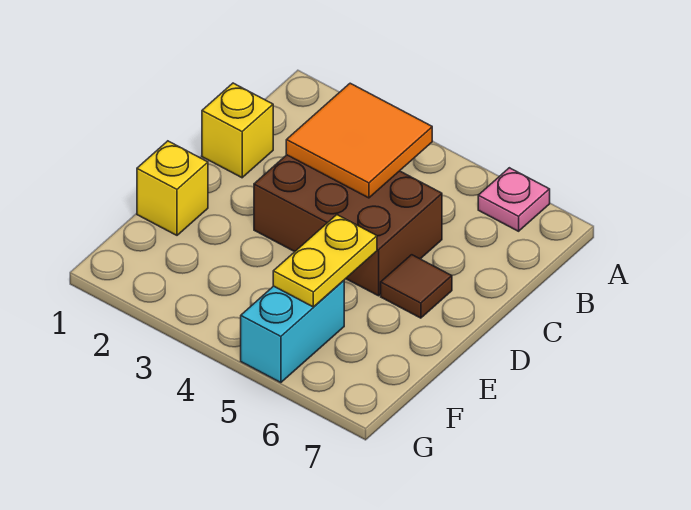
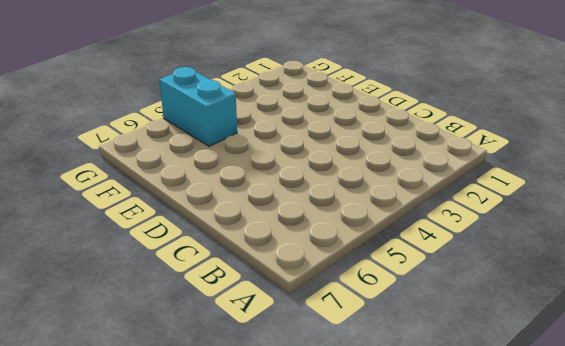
none -> pink 1x1 plate [478,168,550,231]
none -> yellow 1x1 brick [202,83,273,178]

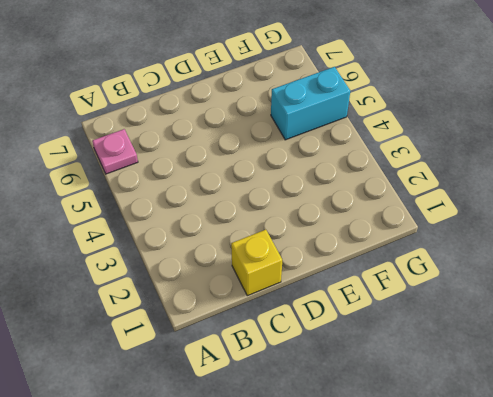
none -> brown 2x3 brick [254,155,442,296]
none -> brown 1x1 tile [381,255,452,318]

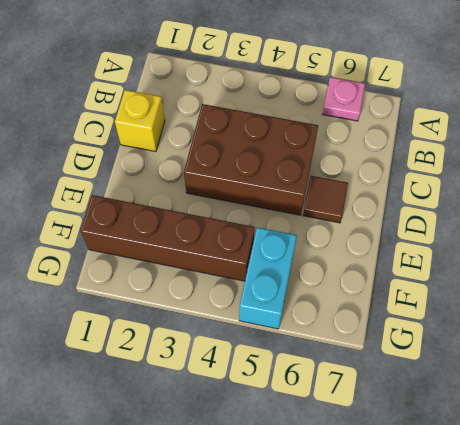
brown 1x4 brick [80,195,255,281] -> none
none -> yellow 1x1 brick [137,141,208,235]
none -> orange 2x2 tile [286,83,432,198]

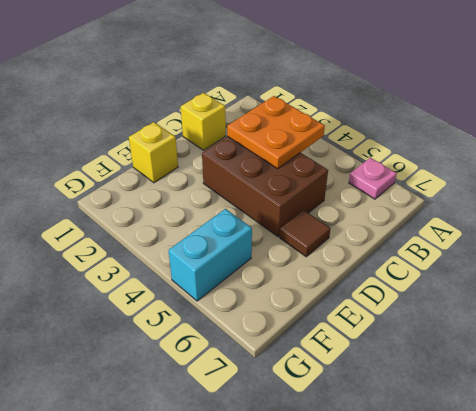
orange 2x2 plate [227,96,325,169] -> orange 2x2 tile [286,83,432,198]
none -> yellow 1x2 plate [273,215,377,307]

